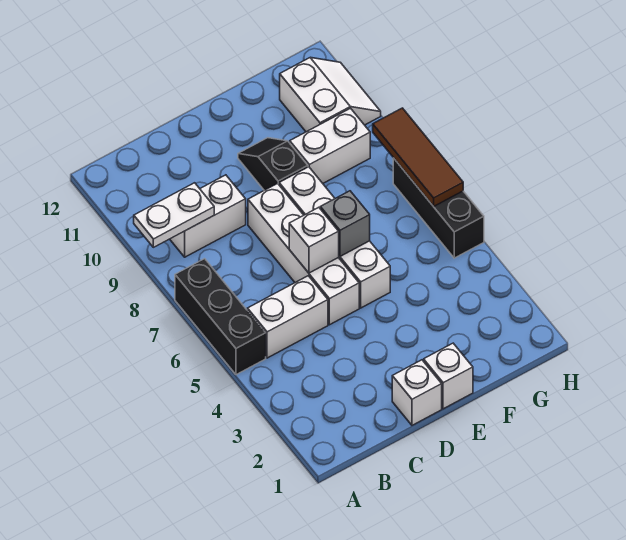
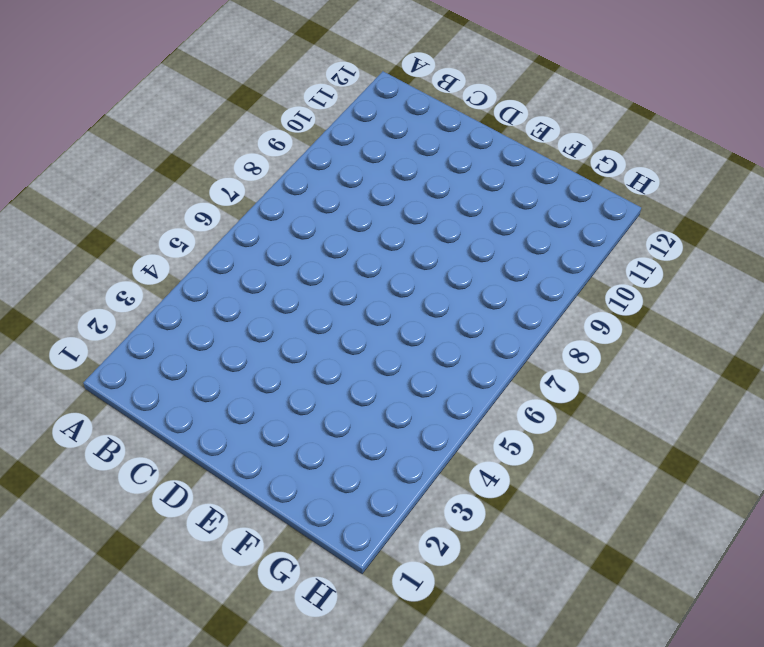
none -> black 1x3 brick [175,259,266,375]
none -> white 1x2 brick [247,276,328,358]
none -> white 1x2 brick [170,175,246,257]

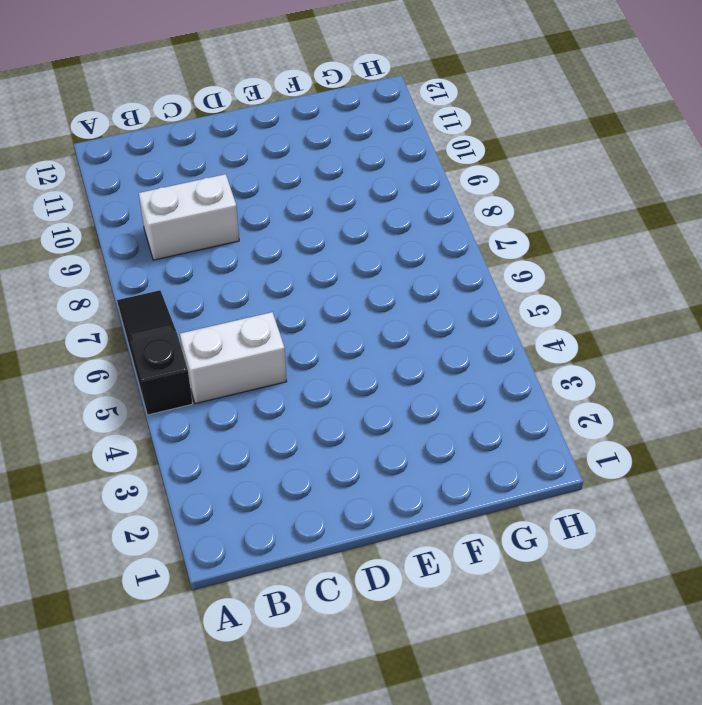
black 1x3 slope [117,290,193,415] -> black 1x3 brick [175,259,266,375]
none -> white 1x1 brick [392,360,442,425]
none -> white 1x4 brick [248,184,359,325]
none -> white 1x1 brick [424,343,473,409]

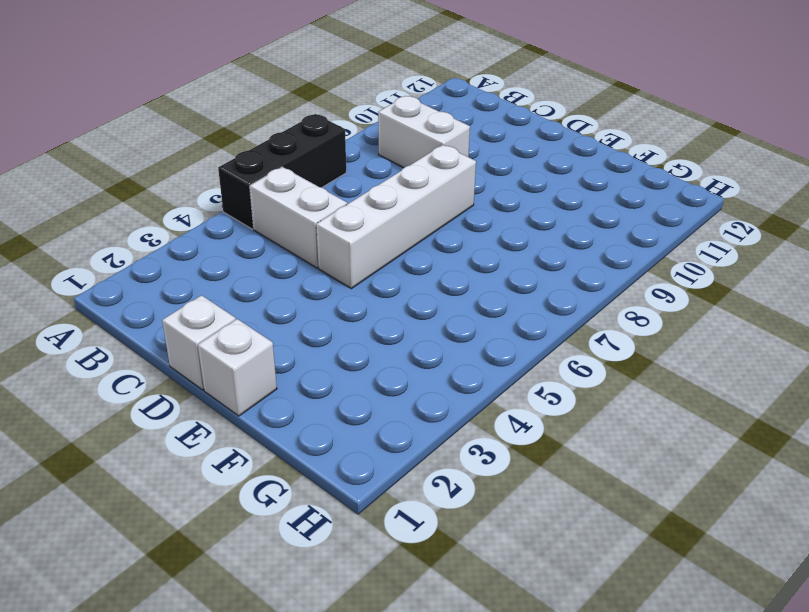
none -> white 1x4 brick [279,167,390,308]
none -> black 1x2 slope [238,138,308,190]
none -> white 1x2 brick [290,108,370,183]

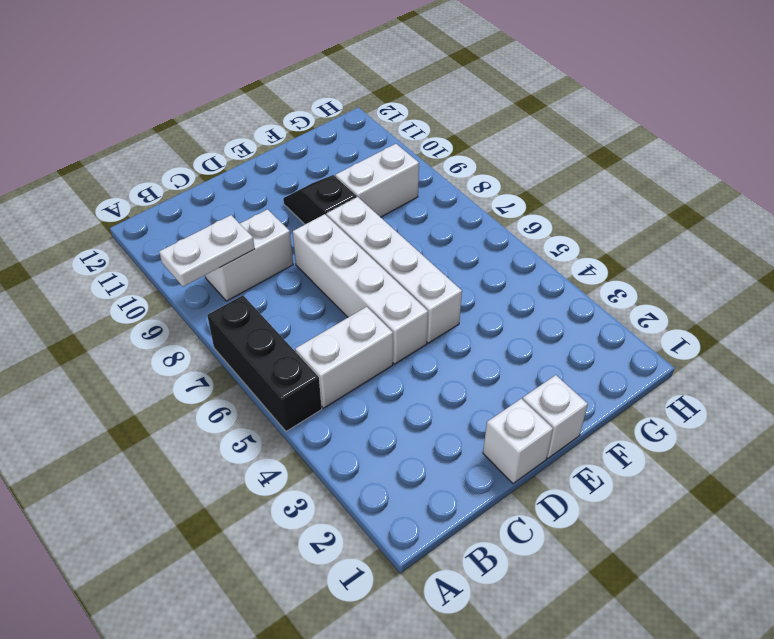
none -> white 2x2 slope [280,58,381,132]
none -> black 1x3 brick [393,158,484,258]
none -> white 1x1 brick [289,207,339,273]

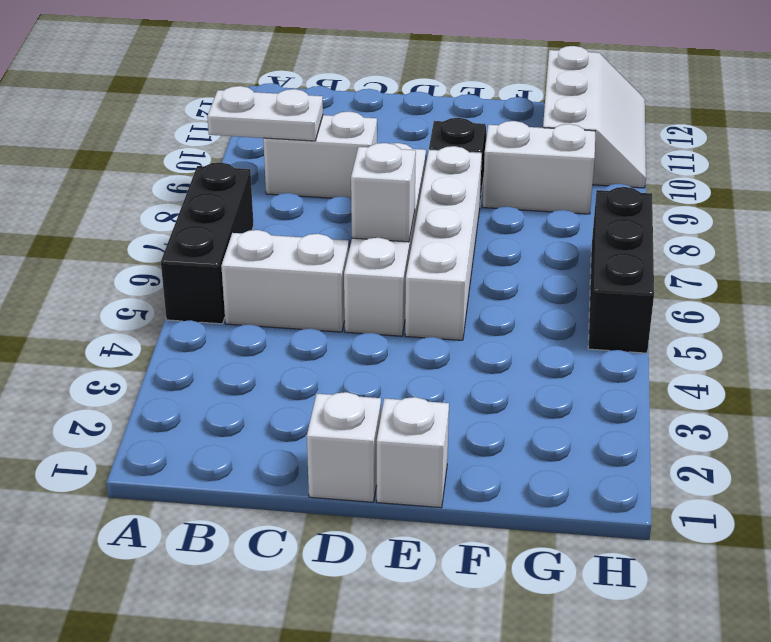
white 2x3 slope [543,46,646,188] -> white 2x2 slope [280,58,381,132]
none -> grey 1x1 brick [320,191,370,256]
none -> brown 1x3 tile [373,108,463,206]

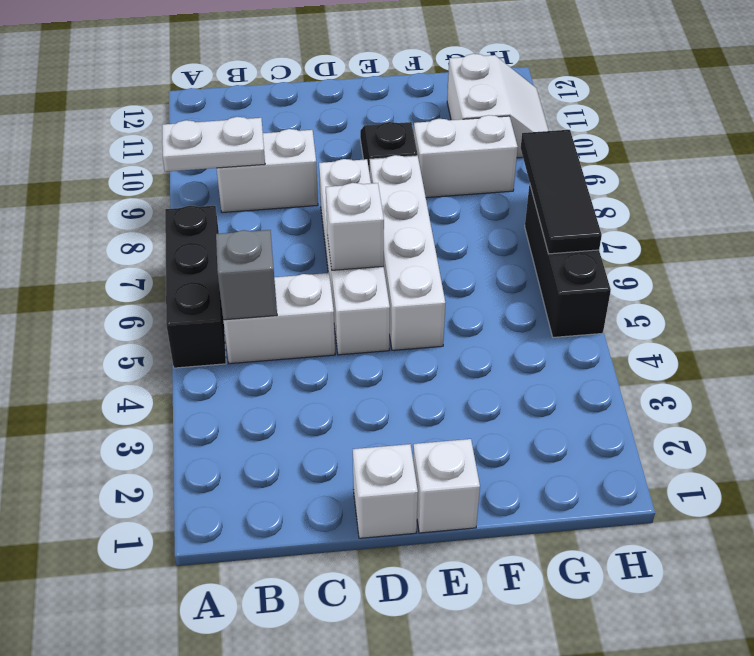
grey 1x1 brick [216,230,277,320] -> grey 1x1 brick moved to [320,191,370,256]
black 1x3 tile [521,130,602,254] -> brown 1x3 tile [373,108,463,206]

